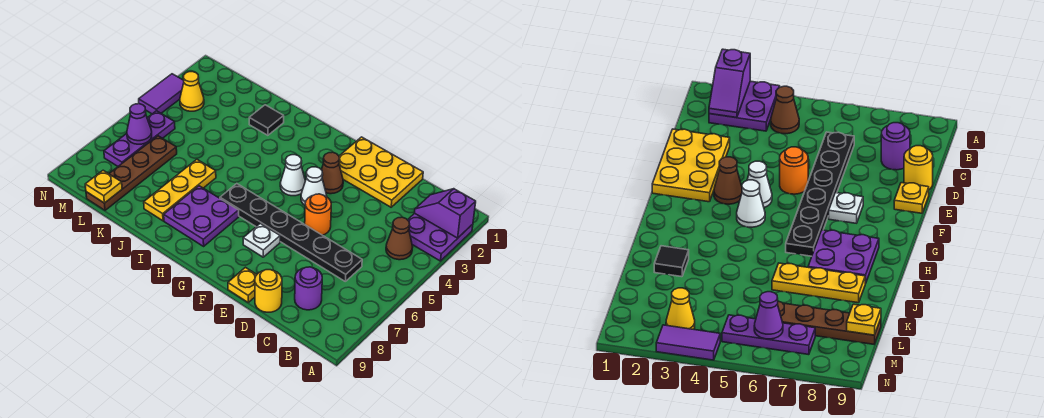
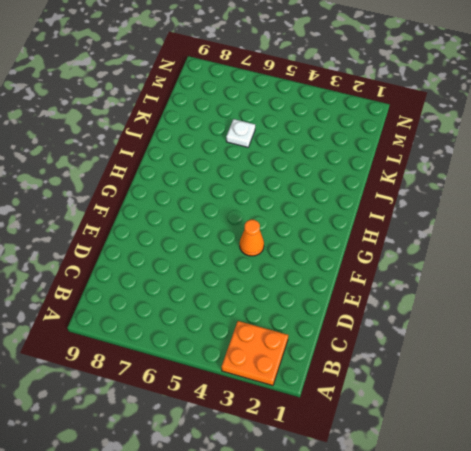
orange 2x2 plate [222,321,288,386] -> purple 2x2 plate [408,213,473,261]
orange 1x1 cone [240,220,264,256] -> white 1x1 cone [301,167,326,205]
white 1x1 plate [226,119,255,147] -> white 1x1 plate moved to [243,223,280,257]
none -> brown 1x1 cone [386,217,412,260]
none -> black 1x6 plate [220,184,362,281]
none -> purple 1x1 round brick [295,267,322,310]

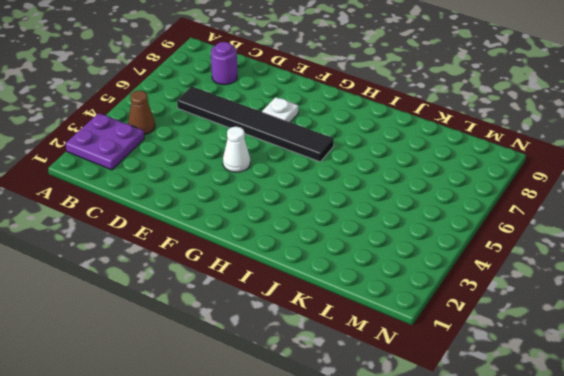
black 1x6 tile [177,86,334,162] -> black 1x6 plate [220,184,362,281]
none -> yellow 2x3 plate [339,137,423,207]
none -> yellow 1x1 round brick [255,270,282,312]
none -> orange 1x1 round brick [305,194,331,235]

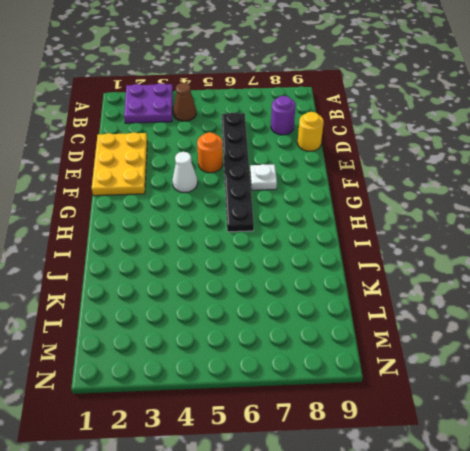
none -> yellow 1x1 plate [228,267,257,302]
none -> brown 1x1 cone [321,152,343,194]
none -> white 1x1 cone [280,155,305,196]

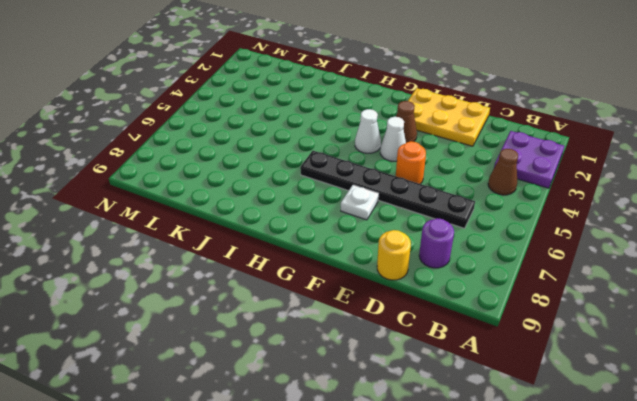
none -> yellow 1x1 plate [228,267,257,302]
none -> purple 2x2 plate [164,186,239,246]
none -> black 1x1 tile [249,105,284,135]

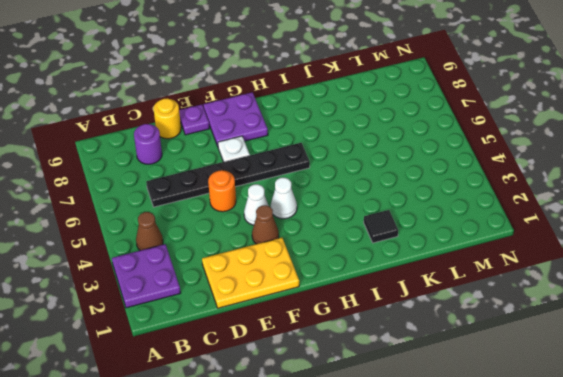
purple 1x1 plate [179,105,210,135] -> yellow 1x1 plate [228,267,257,302]
purple 2x2 plate [203,92,268,147] -> purple 2x2 plate moved to [164,186,239,246]
none -> yellow 1x3 plate [144,160,216,221]
none -> brown 1x4 plate [86,136,177,210]
none -> yellow 1x1 cone [180,72,204,111]

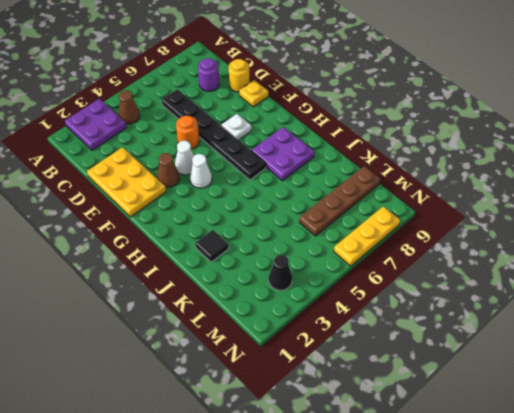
black 1x1 cone [269,255,292,290] -> yellow 1x1 cone [180,72,204,111]
yellow 1x3 plate [334,206,400,266] -> yellow 1x3 plate moved to [144,160,216,221]
none -> purple 1x3 plate [104,111,175,166]
none -> purple 1x2 tile [139,74,184,114]
none -> purple 1x2 slope [415,189,476,238]

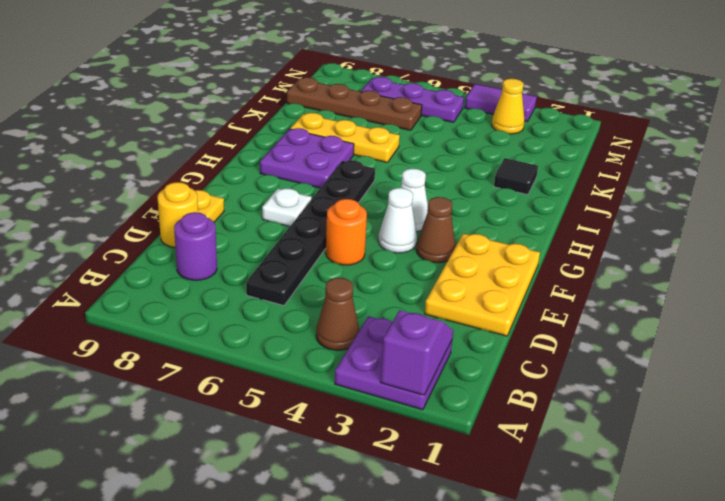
none -> yellow 1x1 plate [85,170,122,203]
none -> purple 1x1 cone [127,104,152,144]

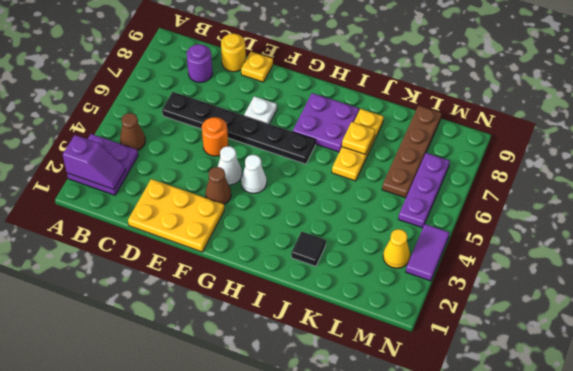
yellow 1x1 plate [342,122,375,155] -> yellow 1x1 plate moved to [85,170,122,203]
none -> purple 1x1 cone [127,104,152,144]

